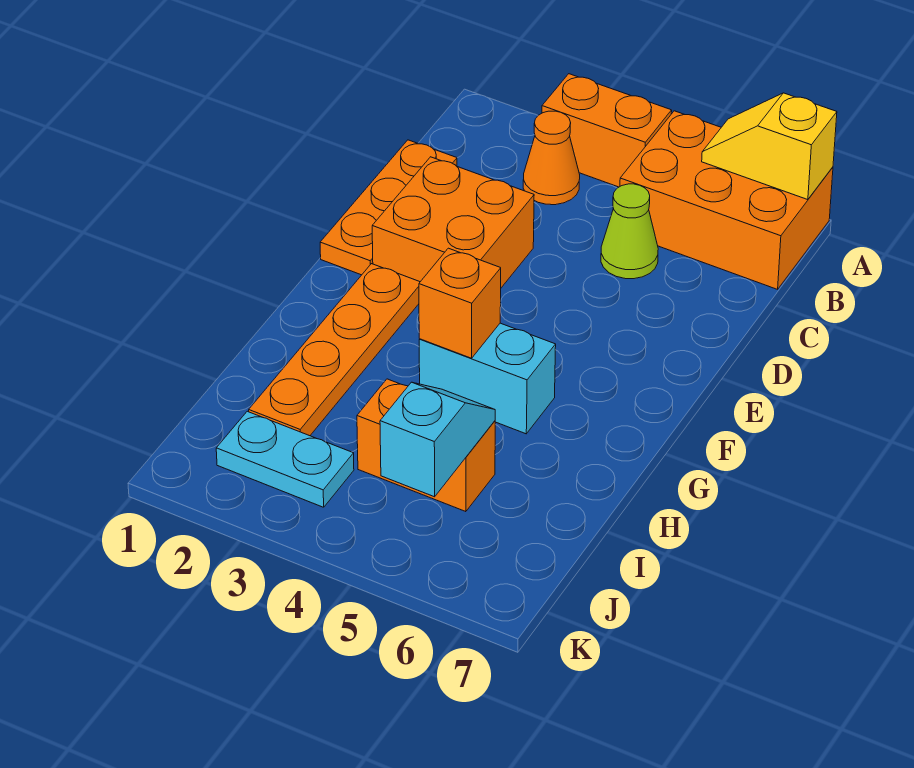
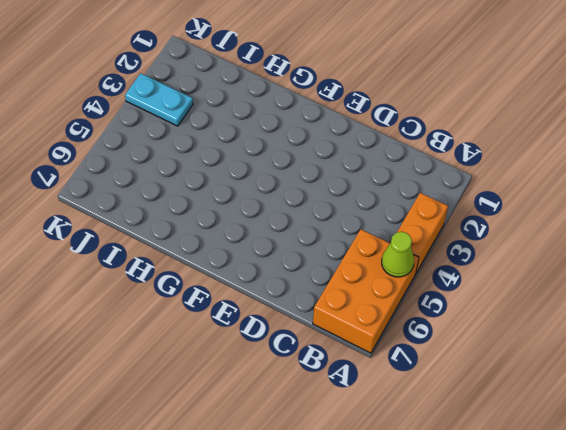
lime 1x1 cone [382,232,414,277] -> lime 1x1 cone moved to [601,184,658,279]
cyan 1x2 plate [125,73,193,126] -> cyan 1x2 plate turned to [216,411,354,507]
none -> orange 1x1 cone [523,111,580,205]
none -> orange 1x3 plate [320,140,457,275]
none -> orange 2x2 brick [372,157,534,288]

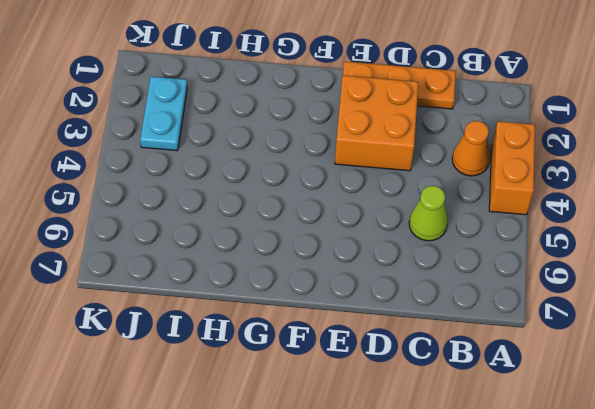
none -> orange 2x3 brick [620,111,833,289]
none -> orange 1x4 plate [249,264,420,436]
none -> cyan 1x2 brick [419,323,556,434]

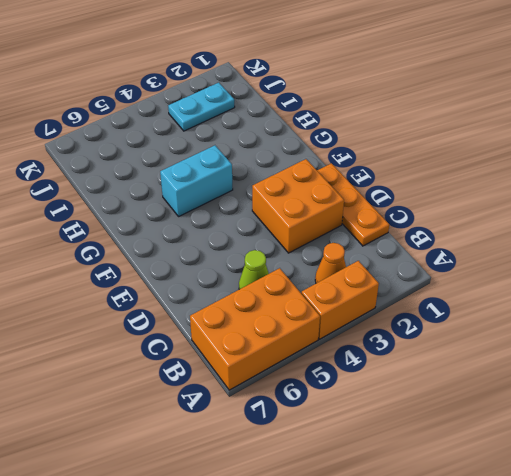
none -> orange 1x4 plate [249,264,420,436]
none -> orange 1x2 brick [357,379,495,512]
none -> yellow 1x2 slope [702,93,837,200]

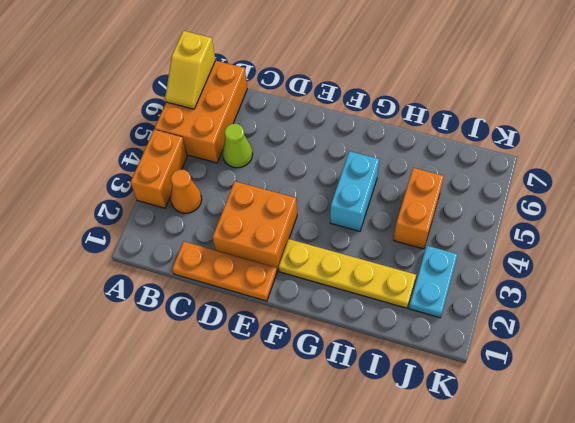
yellow 1x4 plate [279,239,416,308] -> orange 1x4 plate [249,264,420,436]
none -> orange 1x1 brick [419,248,501,358]
none -> cyan 1x2 slope [380,382,495,497]

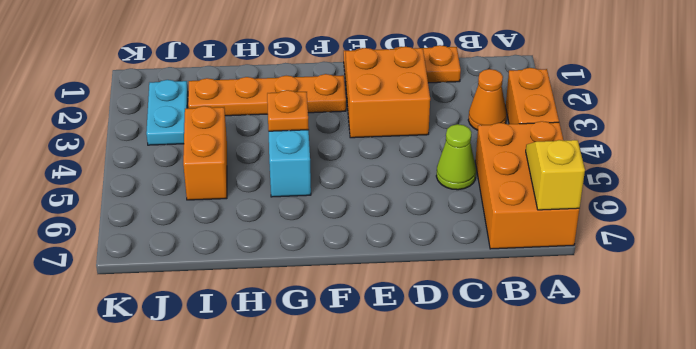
orange 1x1 plate [267,90,309,131] -> orange 1x1 brick [419,248,501,358]
none -> cyan 1x2 slope [380,382,495,497]

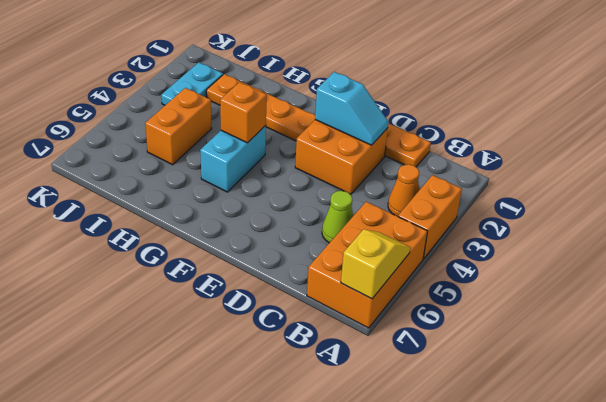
cyan 1x2 slope [315,72,389,145] -> cyan 1x2 slope moved to [380,382,495,497]

